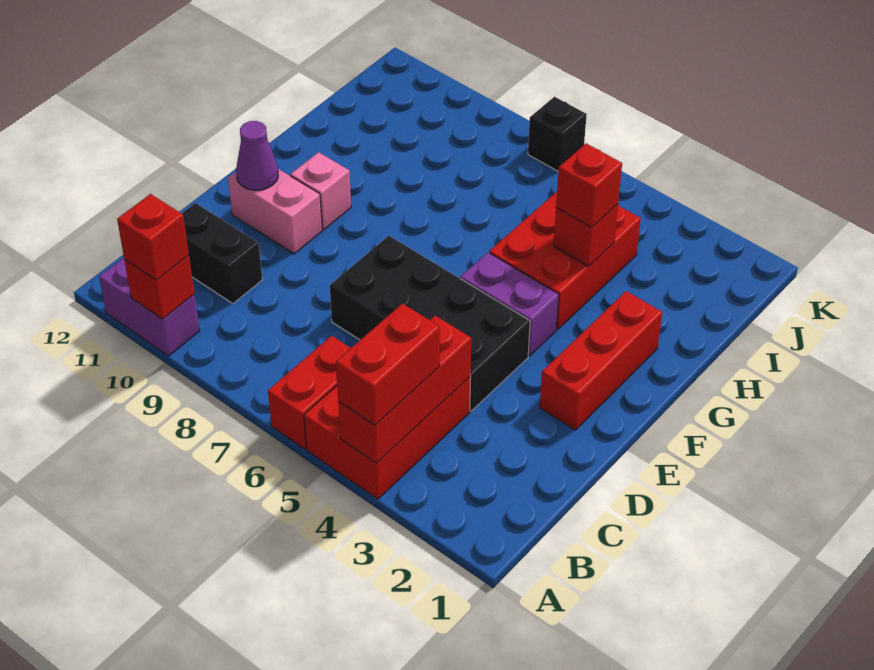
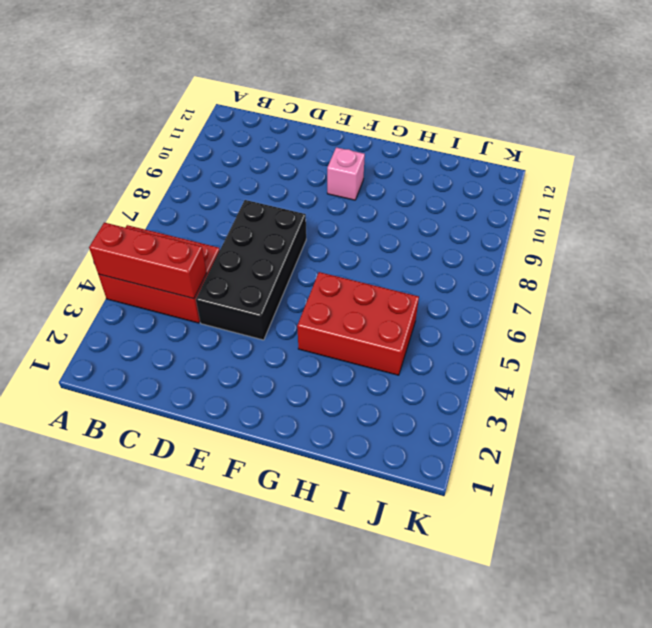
none -> red 1x2 brick [268,336,351,449]
none -> purple 1x2 brick [99,258,200,356]
none -> black 1x2 brick [182,203,263,303]

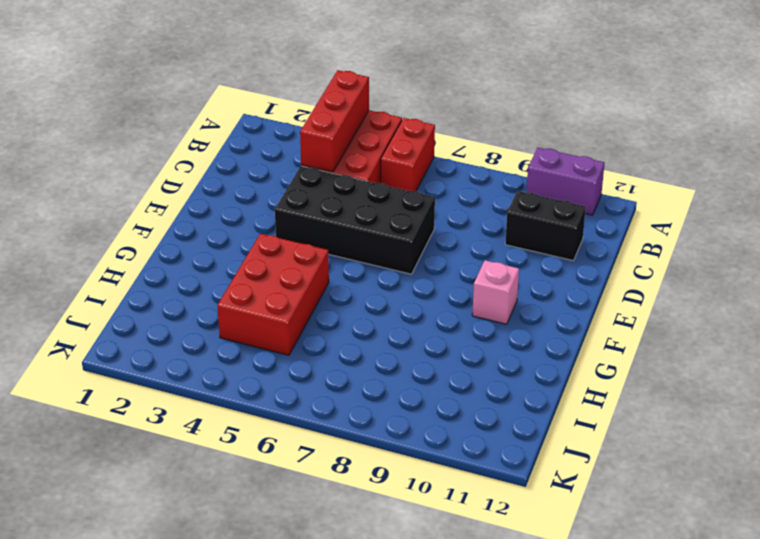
none -> red 1x3 brick [540,291,662,430]
none -> pink 1x2 brick [228,169,322,254]
none -> purple 1x2 brick [460,253,559,356]

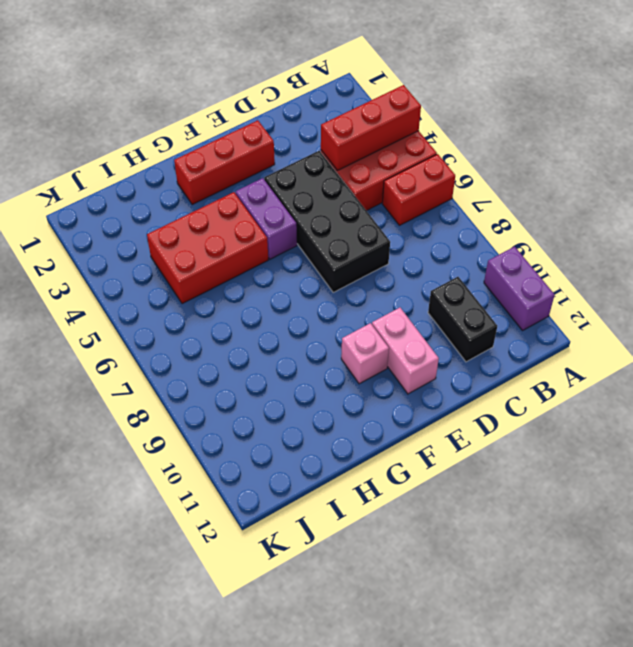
none -> black 1x1 brick [528,97,587,171]
none -> red 1x1 brick [125,255,194,319]
none -> purple 1x1 cone [236,121,278,190]

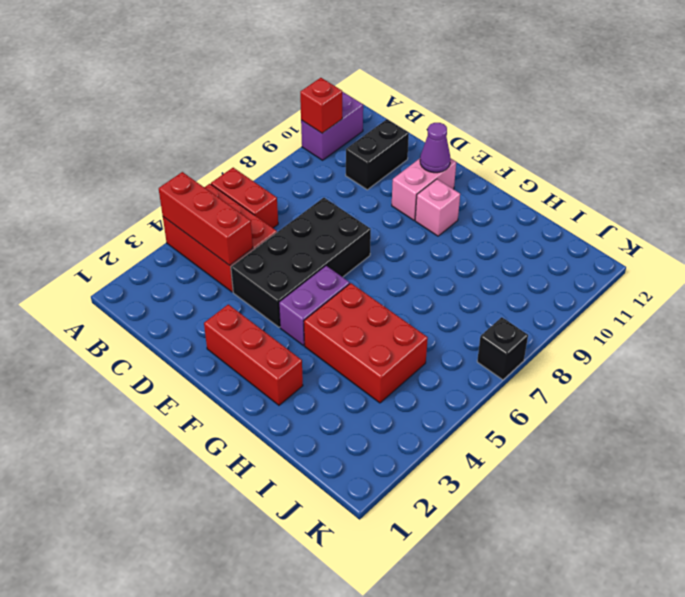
none -> red 1x1 brick [554,204,618,266]
none -> red 1x2 brick [336,304,440,425]
none -> red 1x1 brick [117,194,189,280]

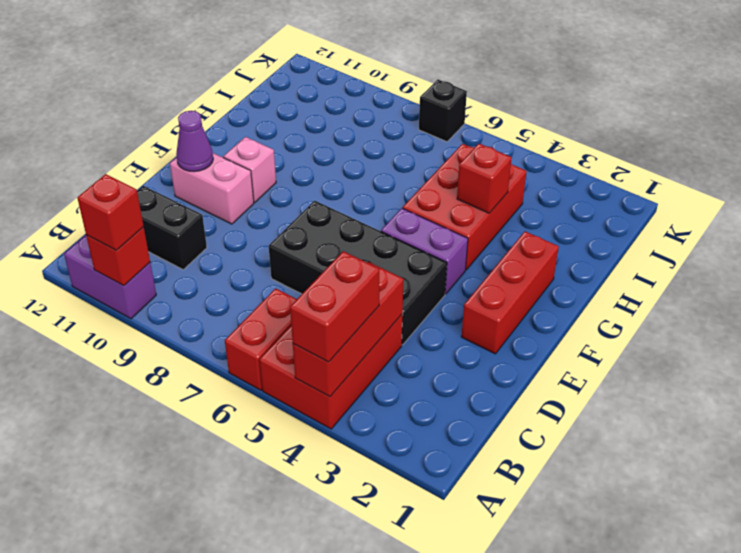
none -> red 1x1 brick [556,143,622,227]

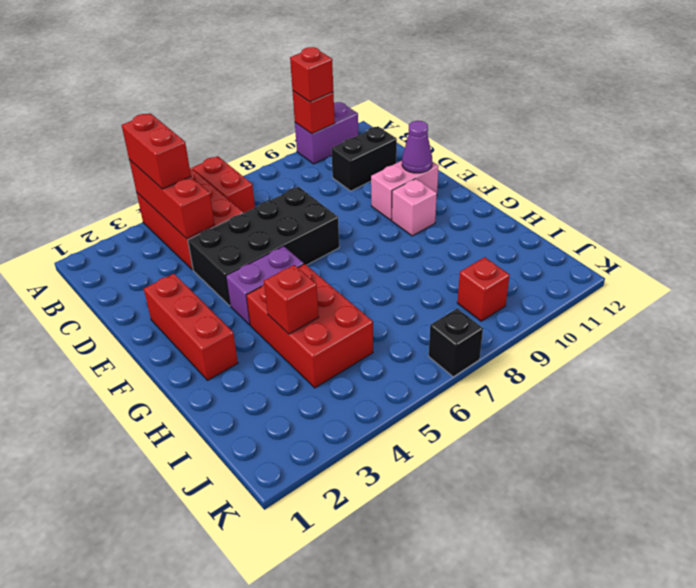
red 1x1 brick [457,257,510,321] -> red 1x1 brick moved to [556,143,622,227]

